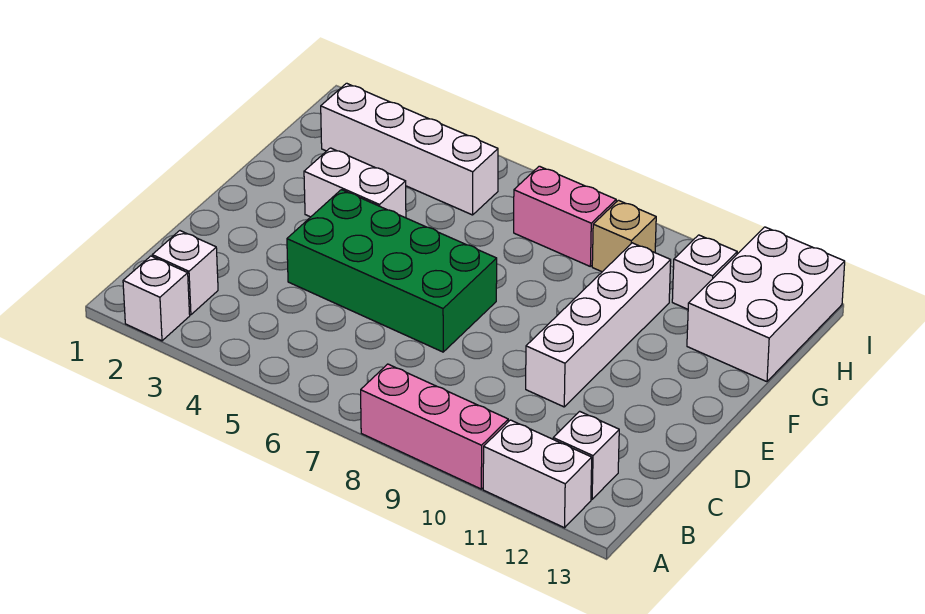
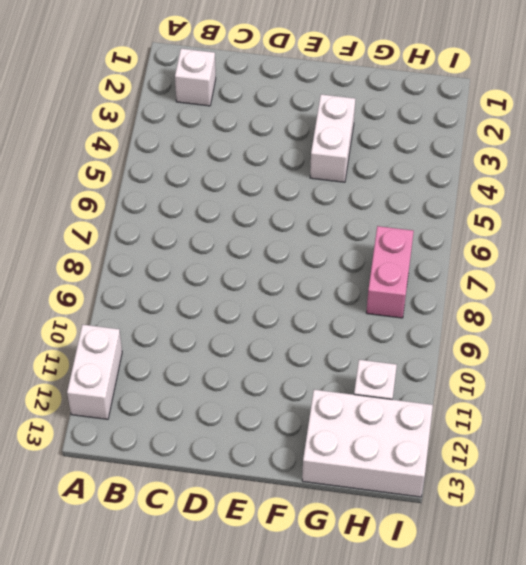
none -> white 1x1 brick [123,256,190,341]
none -> pink 1x3 brick [361,364,508,489]
none -> white 1x1 brick [553,411,619,499]

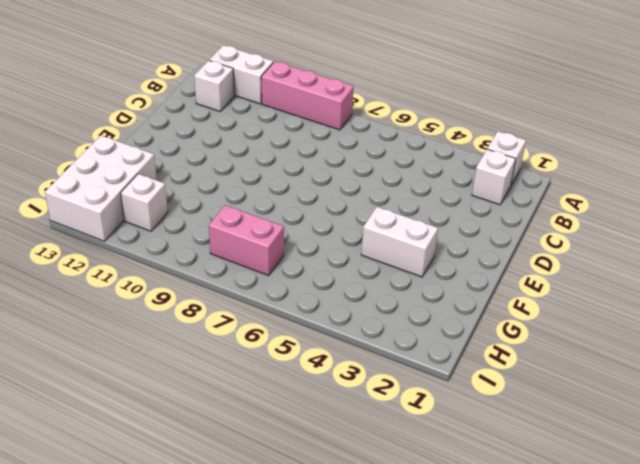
none -> green 2x4 brick [287,190,497,352]
none -> white 1x4 brick [526,243,671,407]
none -> white 1x4 brick [321,83,498,215]

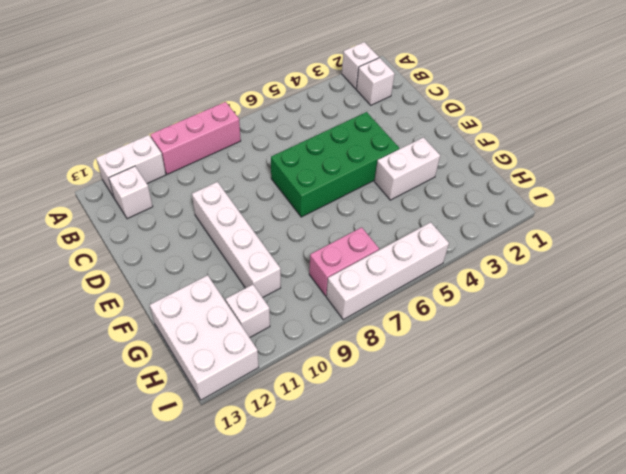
white 1x4 brick [326,222,449,320] -> white 1x4 brick moved to [321,83,498,215]
none -> tan 1x1 brick [592,200,656,272]

